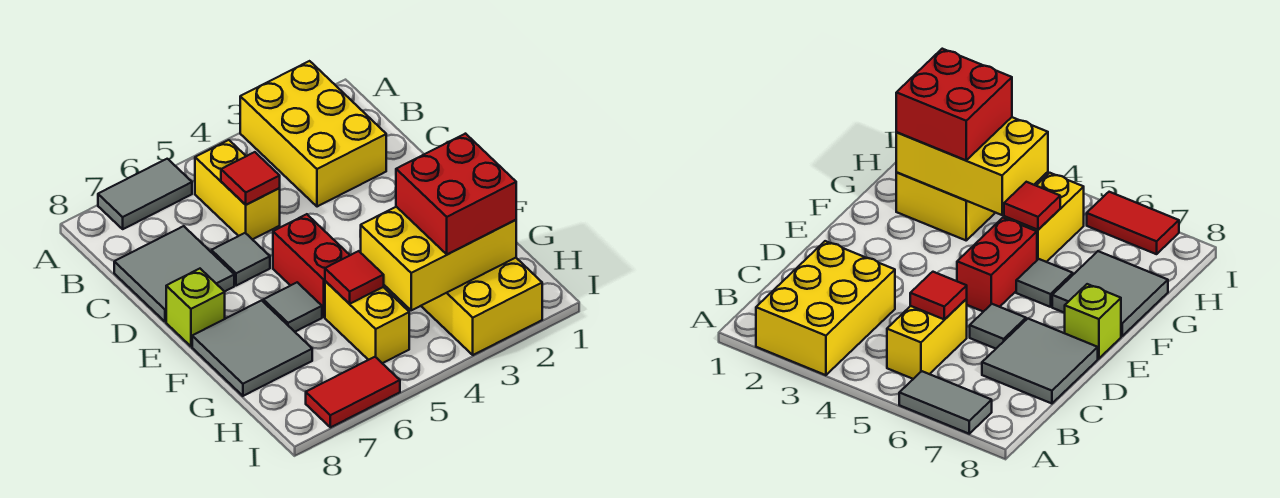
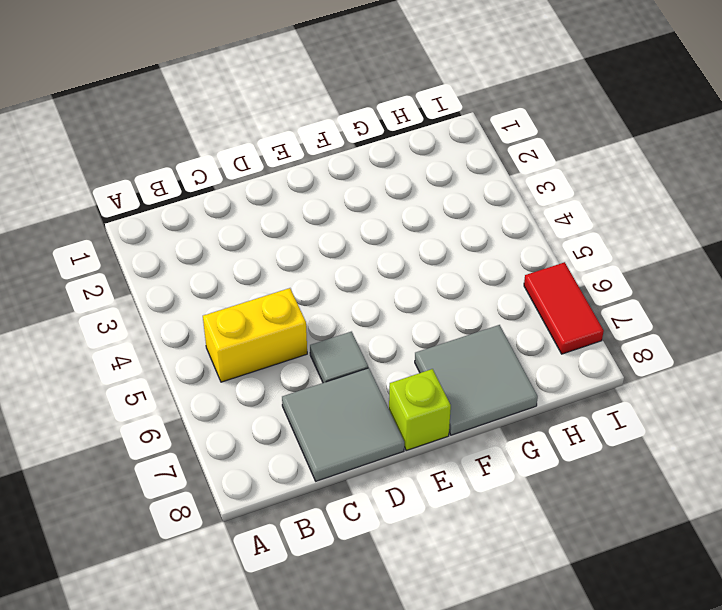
none -> yellow 2x3 brick [240,61,386,207]
none -> grey 1x2 tile [98,159,192,229]
none -> red 1x2 brick [273,214,350,317]

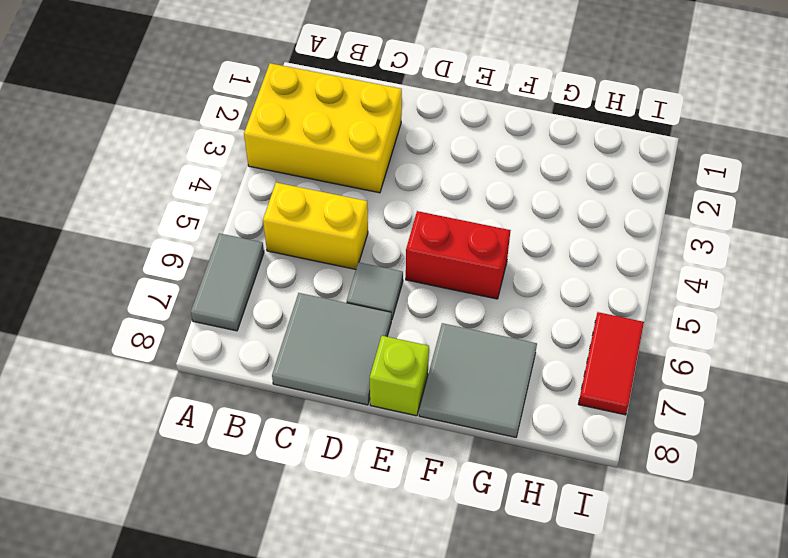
none -> grey 1x1 tile [263,282,322,332]
none -> yellow 2x3 brick [421,258,542,355]
none -> yellow 1x2 brick [325,281,409,363]

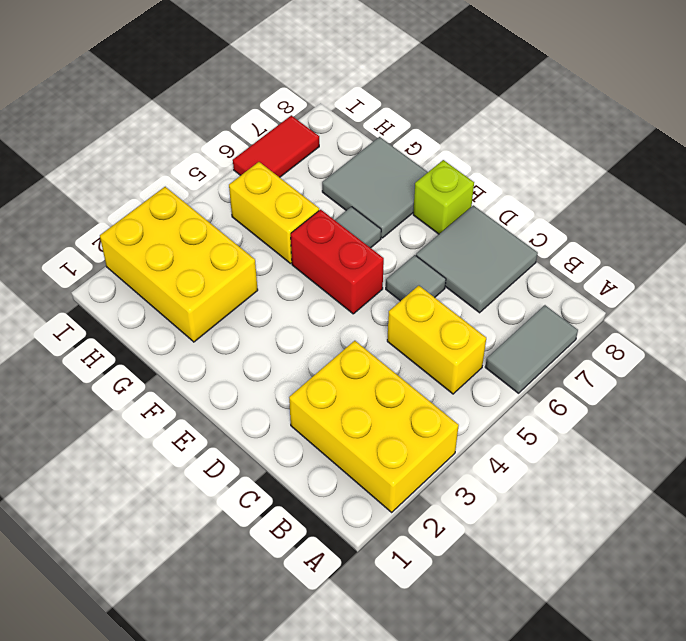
none -> red 1x1 tile [221,152,280,205]
none -> yellow 2x3 brick [361,207,516,310]
none -> red 1x1 tile [325,251,384,304]

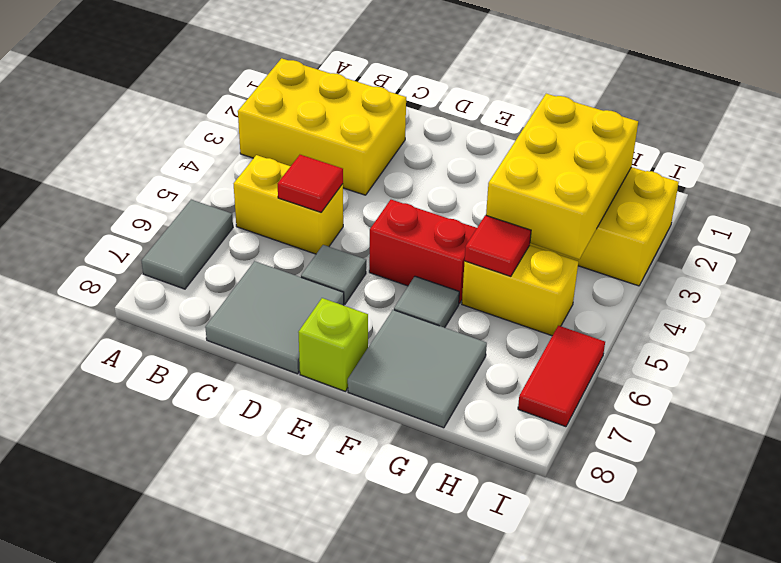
none -> red 2x2 brick [396,134,516,254]

